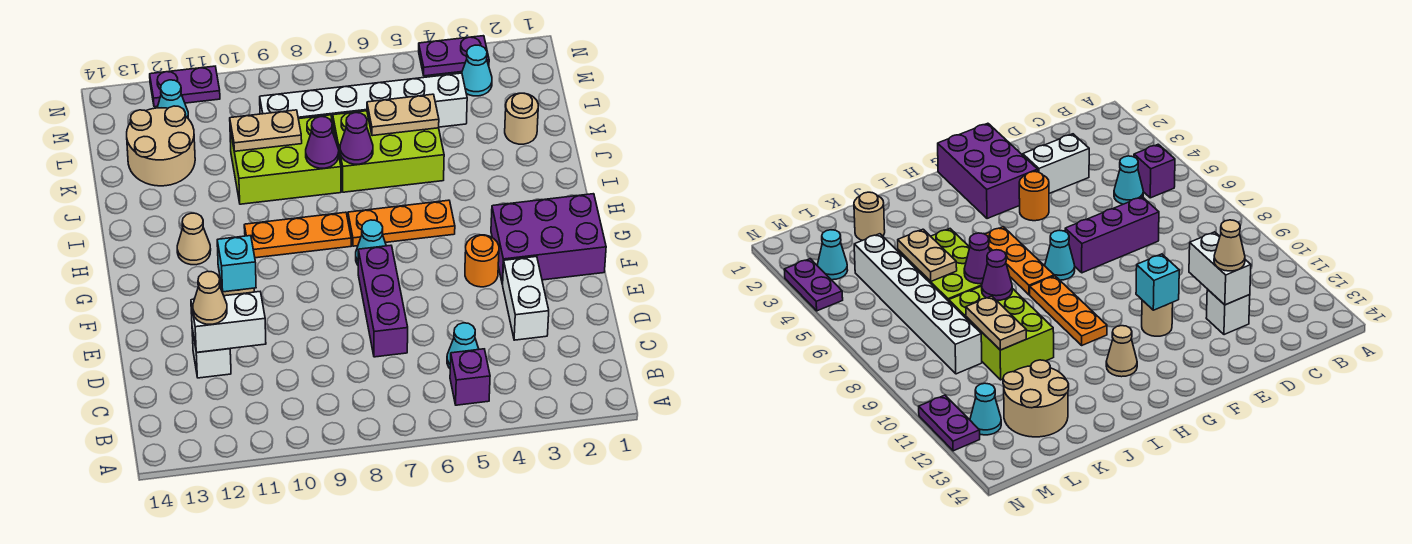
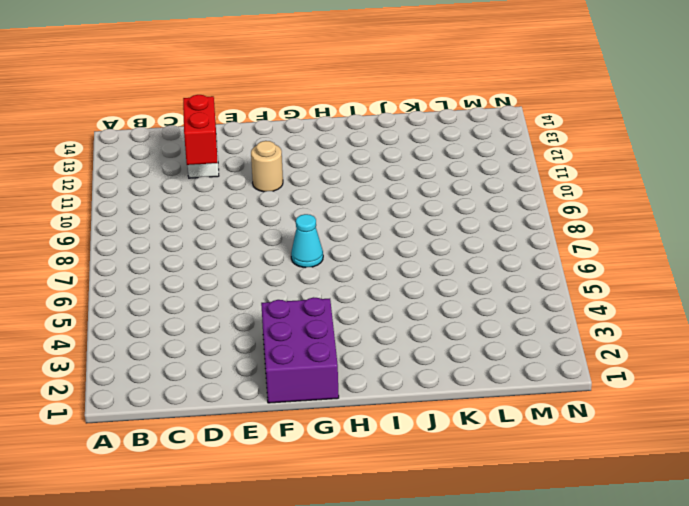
red 1x2 brick [183,95,218,165] -> white 1x2 brick [191,292,266,352]
none -> purple 1x1 brick [450,349,490,405]
none -> cyan 1x1 cone [447,323,479,368]
none -> white 1x2 brick [503,256,549,340]

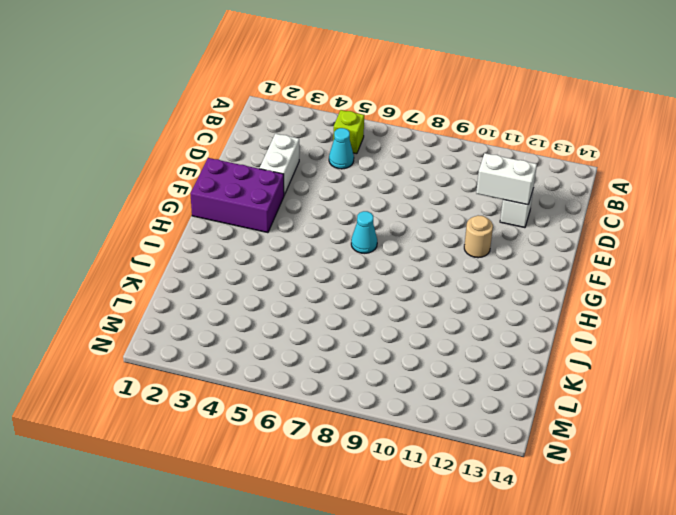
lime 1x1 brick [333,110,364,154] -> purple 1x1 brick [450,349,490,405]
none -> purple 1x3 brick [358,245,408,357]
none -> orange 1x1 round brick [465,235,499,287]
none -> orange 1x3 plate [348,200,455,246]

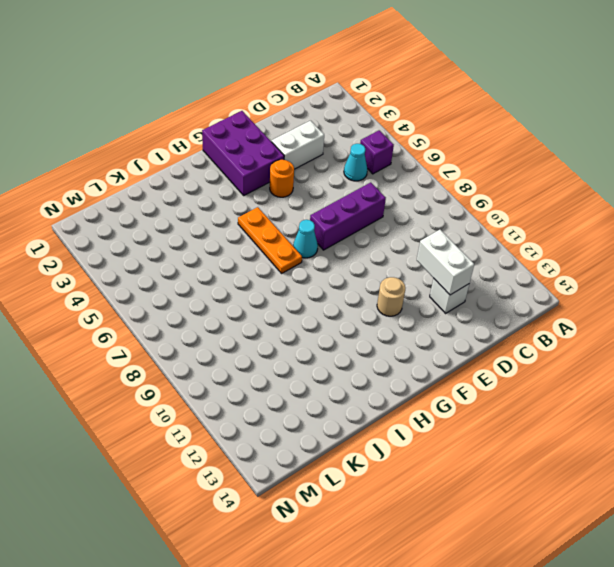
none -> orange 1x3 plate [244,212,351,258]
none -> tan 1x1 cone [177,213,211,265]
none -> lime 2x3 brick [333,111,444,192]

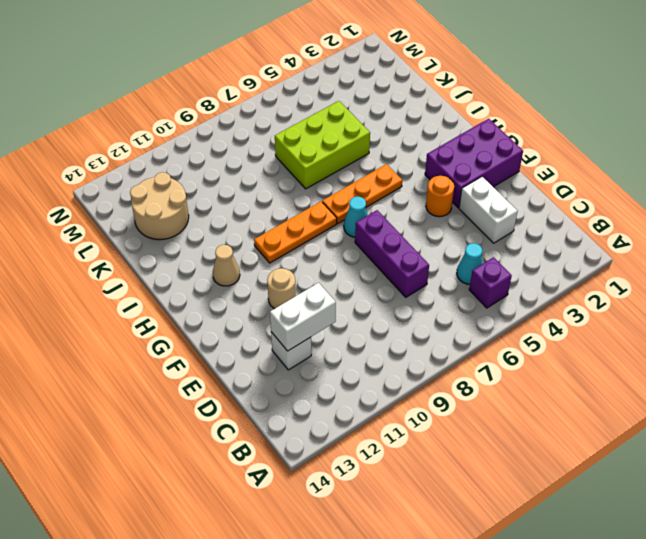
none -> lime 2x3 brick [230,115,341,204]
none -> tan 1x1 round brick [505,93,538,144]
none -> white 1x6 brick [260,73,467,127]

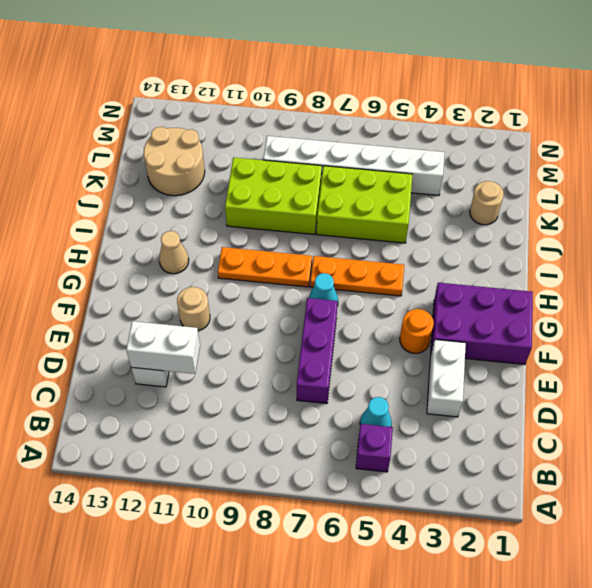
none -> cyan 1x1 cone [462,45,492,96]
none -> cyan 1x1 cone [157,80,188,118]
none -> purple 1x2 plate [419,36,489,76]

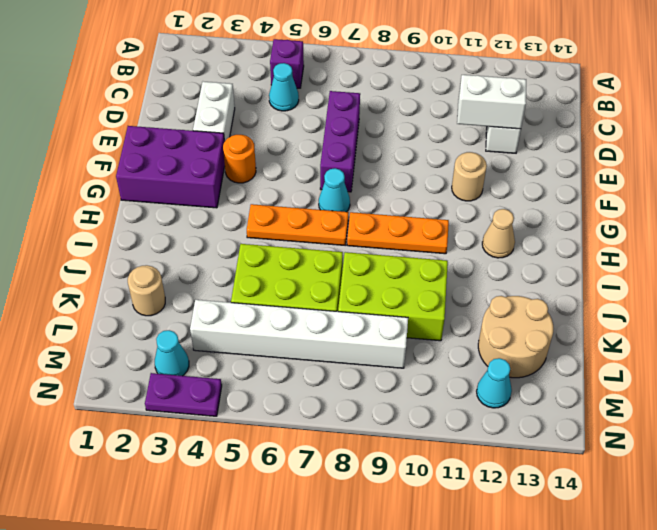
none -> purple 1x2 plate [150,66,220,107]
none -> cyan 1x1 brick [217,236,256,292]
none -> purple 1x1 cone [340,113,373,164]

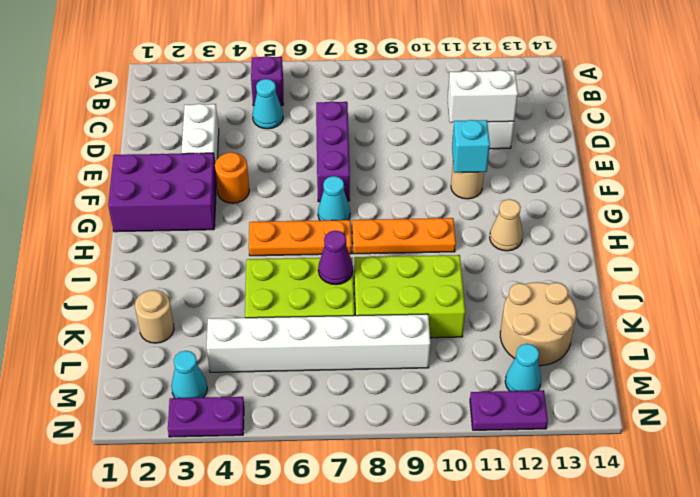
none -> purple 1x1 cone [306,117,339,168]
none -> tan 1x2 plate [367,94,439,136]
none -> tan 1x2 plate [230,110,302,151]

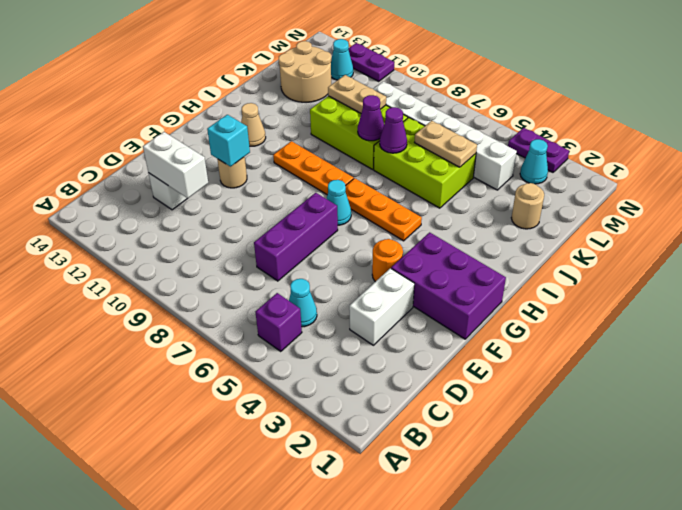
none -> tan 1x1 cone [193,271,227,324]

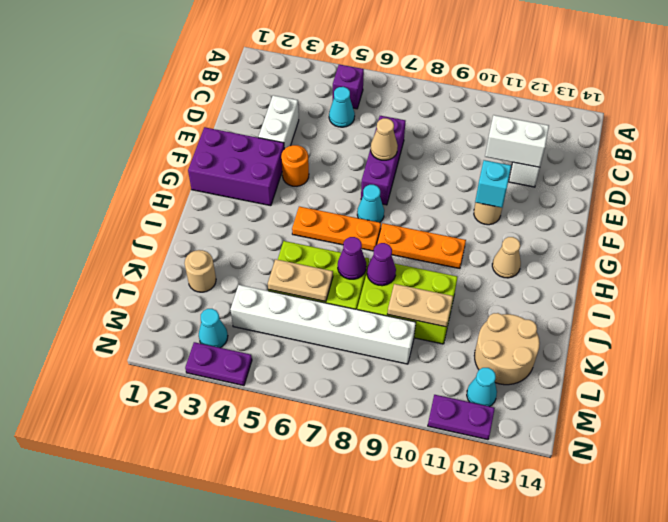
tan 1x1 cone [371,118,398,160] -> tan 1x1 cone moved to [193,271,227,324]

